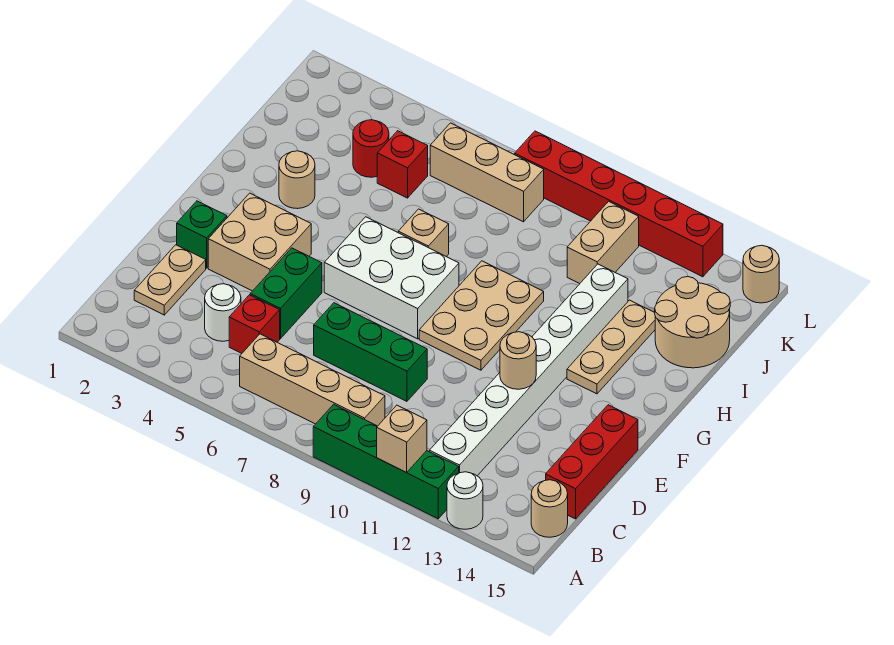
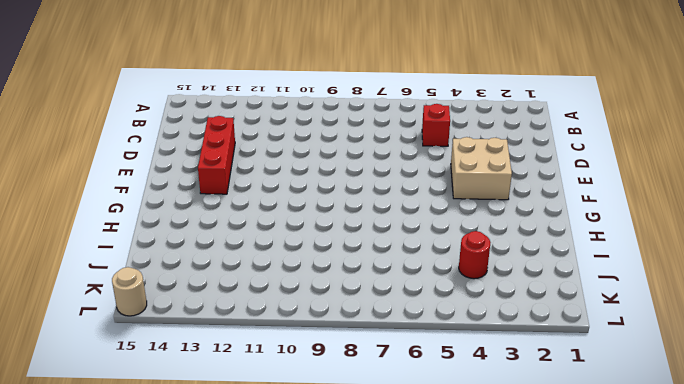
red 1x3 brick [198,116,235,194] -> red 1x3 brick moved to [546,405,638,519]
none -> green 1x4 brick [313,404,459,519]
none -> white 1x1 round brick [447,472,483,529]
none -> tan 1x4 brick [240,334,385,426]

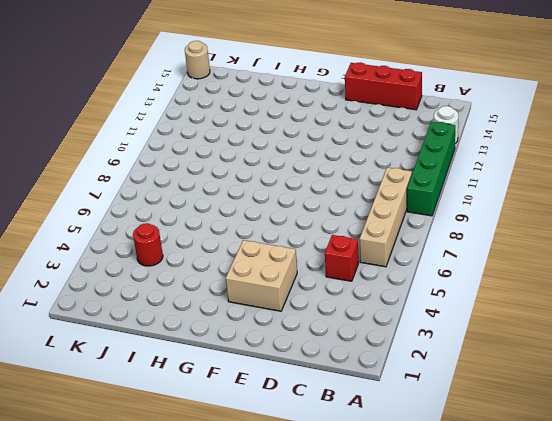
none -> white 1x8 brick [429,264,628,476]
none -> tan 1x1 round brick [531,480,568,537]
none -> tan 1x2 plate [134,245,206,315]

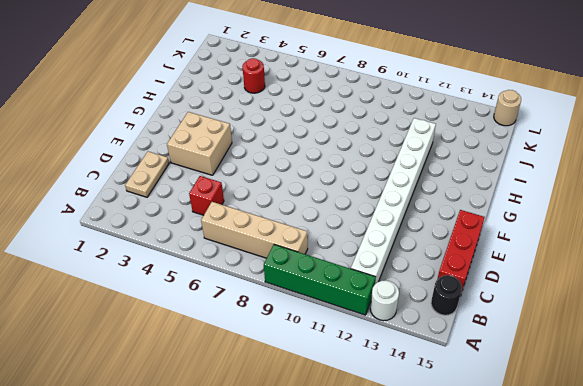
black 1x1 round brick [431,275,462,315] -> tan 1x1 round brick [531,480,568,537]
none -> white 1x1 round brick [205,284,241,341]
none -> green 1x2 brick [250,248,322,339]
none -> green 1x3 brick [314,303,427,401]

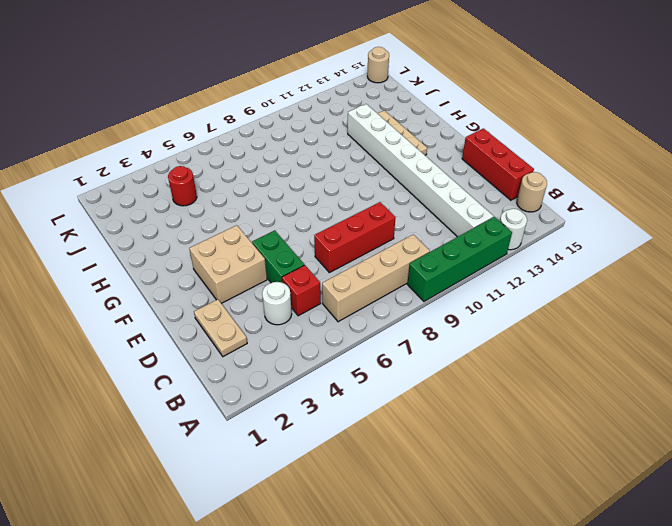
red 1x3 brick [314,202,396,273] -> green 1x3 brick [314,303,427,401]
none -> green 1x1 brick [177,201,227,268]
none -> white 2x3 brick [324,217,459,339]
none -> tan 2x3 plate [419,261,544,370]

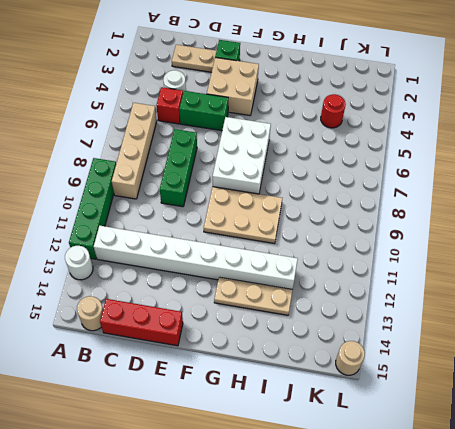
none -> tan 1x1 round brick [279,151,315,209]
none -> tan 1x1 brick [398,209,449,257]
none -> tan 2x2 round brick [655,277,730,368]

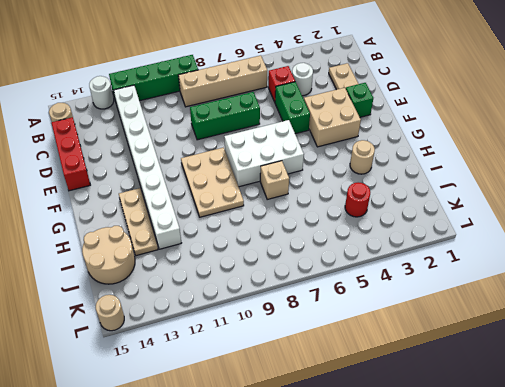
none -> red 1x1 brick [377,131,428,198]
none -> tan 1x2 brick [567,201,639,284]
none -> tan 1x3 brick [430,123,544,222]

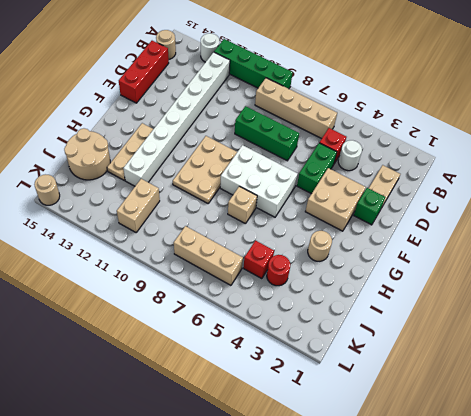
none -> red 1x6 brick [515,131,723,277]
none -> tan 1x1 brick [377,405,427,472]
none -> tan 1x1 round brick [500,332,536,389]

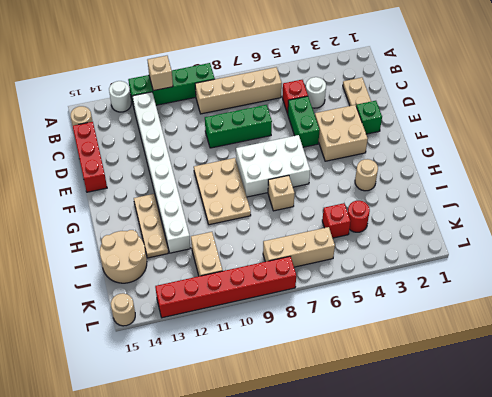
none -> tan 1x1 round brick [500,332,536,389]

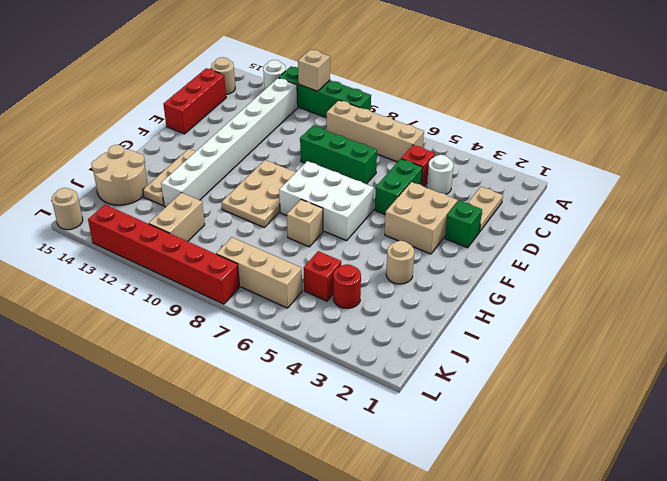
none -> tan 1x1 round brick [500,332,536,389]

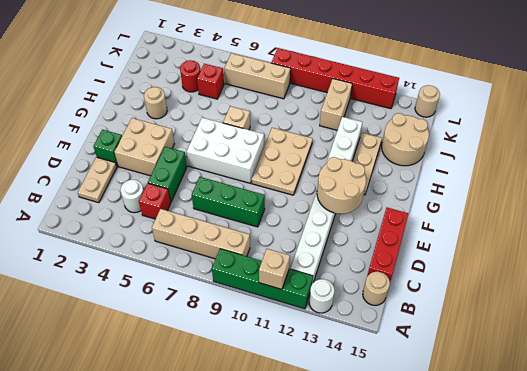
tan 2x2 round brick [317,157,366,214] -> tan 1x1 round brick [500,332,536,389]

